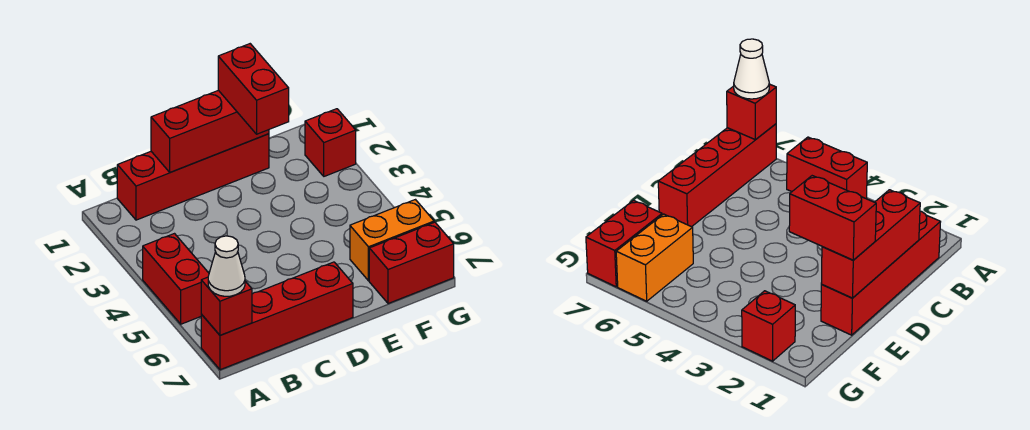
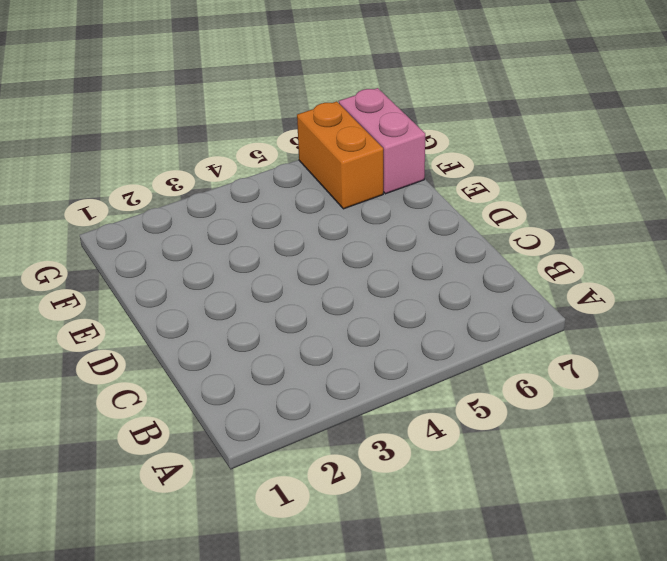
pink 1x2 brick [339,88,425,194] -> red 1x2 brick [369,222,454,304]
none -> red 1x2 brick [143,234,209,324]
none -> red 1x4 brick [201,262,353,370]

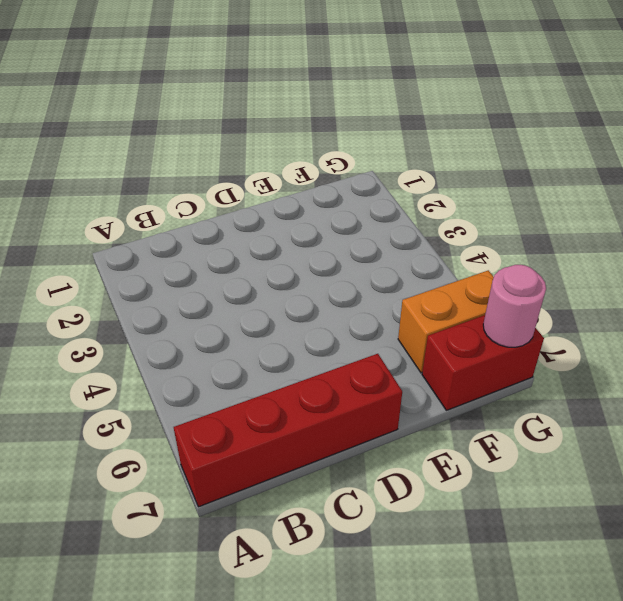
pink 1x1 round brick [483,265,546,347] -> none
none -> red 1x2 brick [143,234,209,324]
none -> red 1x4 brick [117,134,269,220]

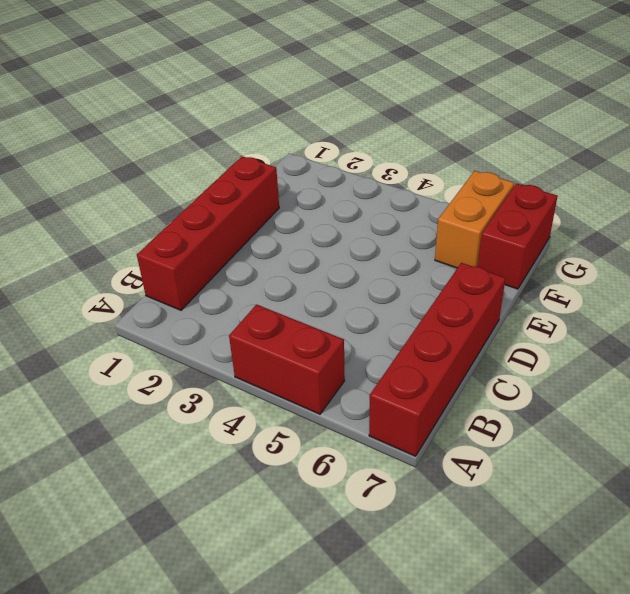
none -> red 1x1 brick [305,109,356,176]
none -> red 1x1 brick [201,277,252,335]

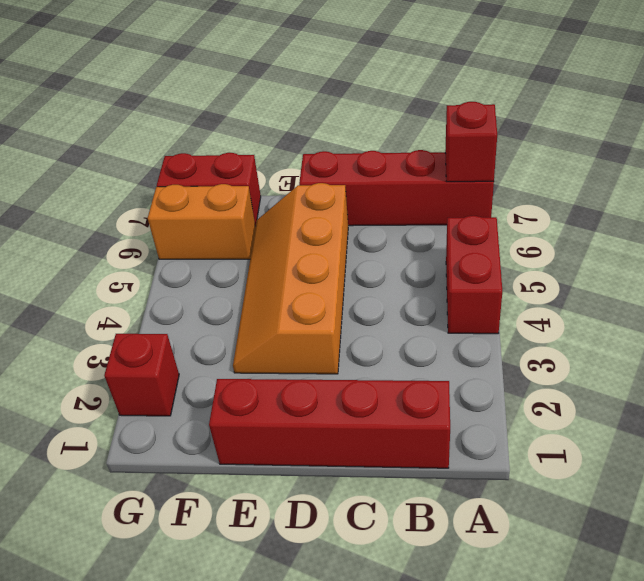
orange 2x4 slope [233,183,348,374] -> none
none -> red 1x3 brick [151,90,269,172]
none -> white 1x1 cone [208,236,245,296]

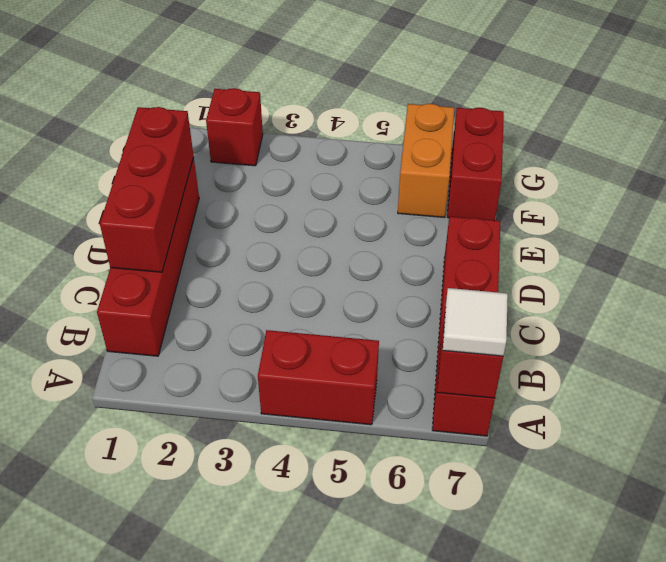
white 1x1 tile [443,288,508,356] -> white 1x1 cone [208,236,245,296]
none -> red 1x2 brick [218,44,289,134]

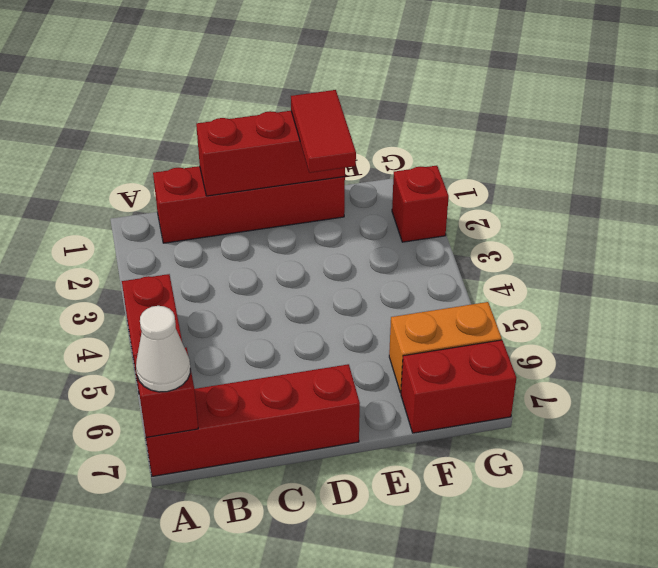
red 1x2 tile [291,90,356,173] -> red 1x2 brick [218,44,289,134]

